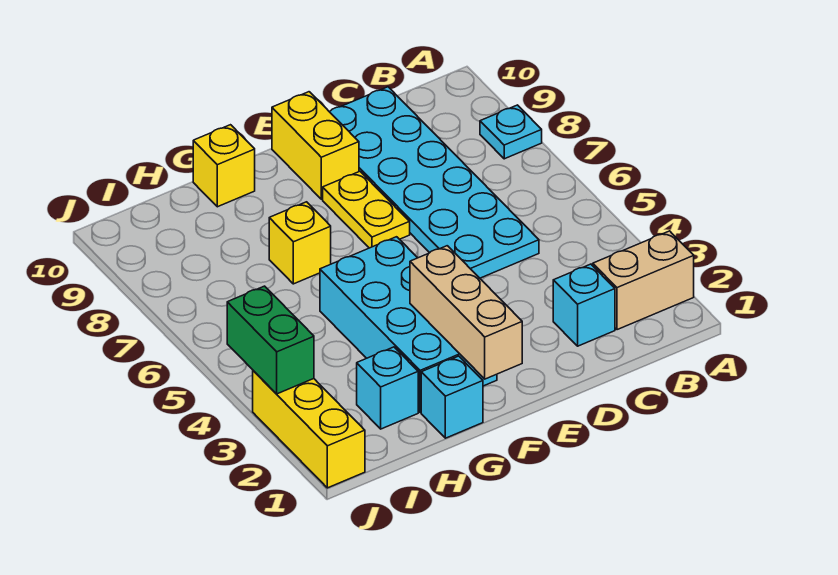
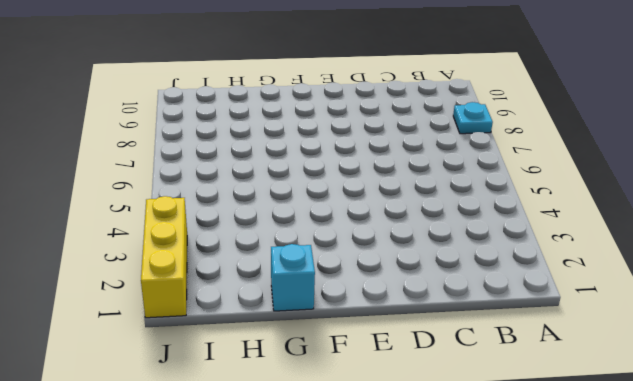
none -> tan 1x2 brick [593,231,694,330]
none -> cyan 1x1 brick [553,264,615,346]
none -> cyan 2x6 plate [329,87,539,278]

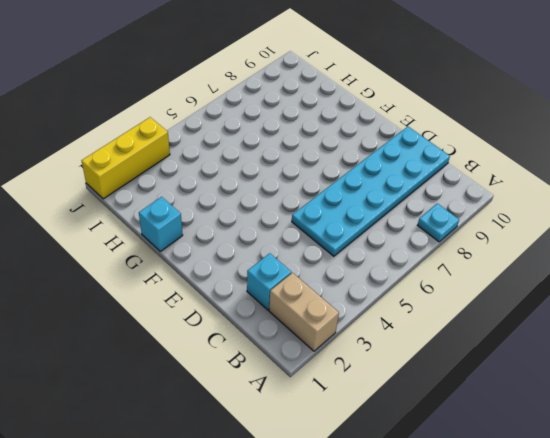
none -> yellow 1x2 plate [323,171,410,248]
none -> yellow 1x2 brick [272,92,359,199]
none -> cyan 2x4 brick [320,237,497,413]

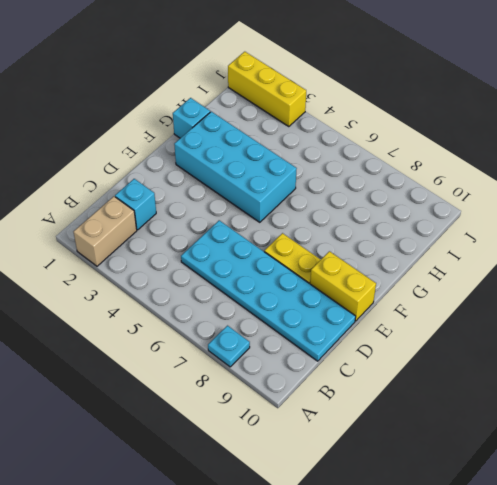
none -> yellow 1x1 brick [269,202,331,284]
none -> yellow 1x1 brick [193,125,255,207]
none -> cyan 1x1 brick [357,347,418,429]

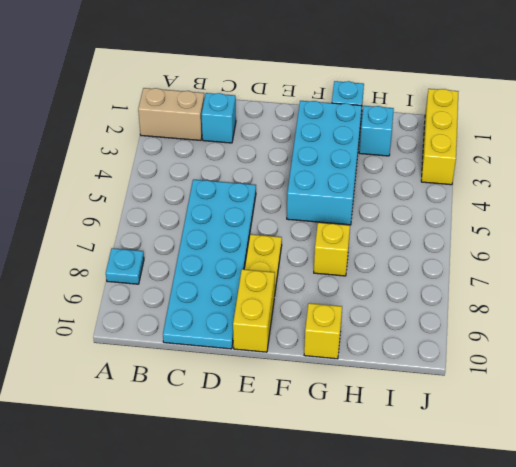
none -> tan 1x3 brick [410,246,522,379]
none -> green 1x2 brick [227,286,314,394]

